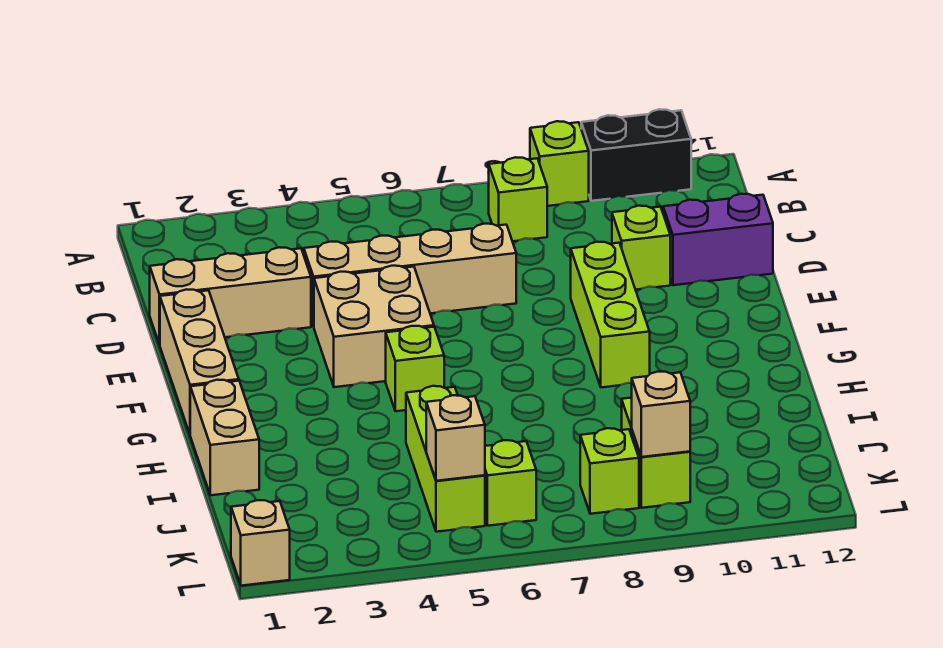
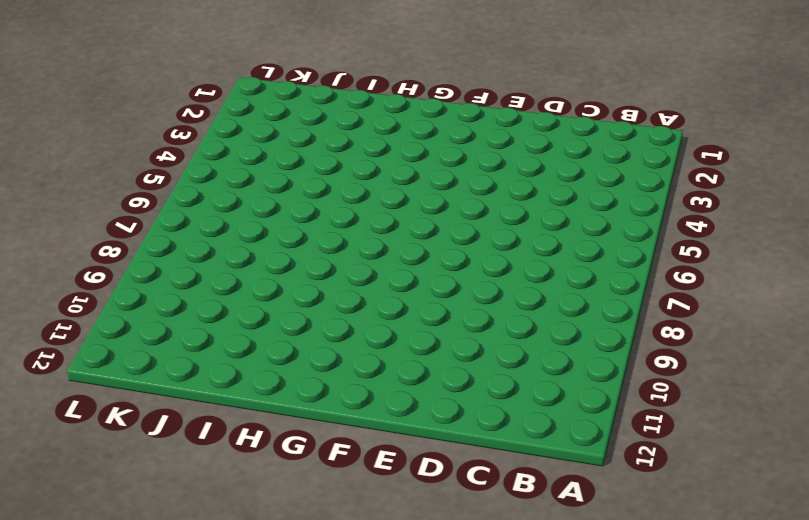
none -> lime 1x1 brick [530,121,589,206]
none -> black 1x2 brick [581,109,691,201]
none -> lime 1x1 brick [489,157,547,241]

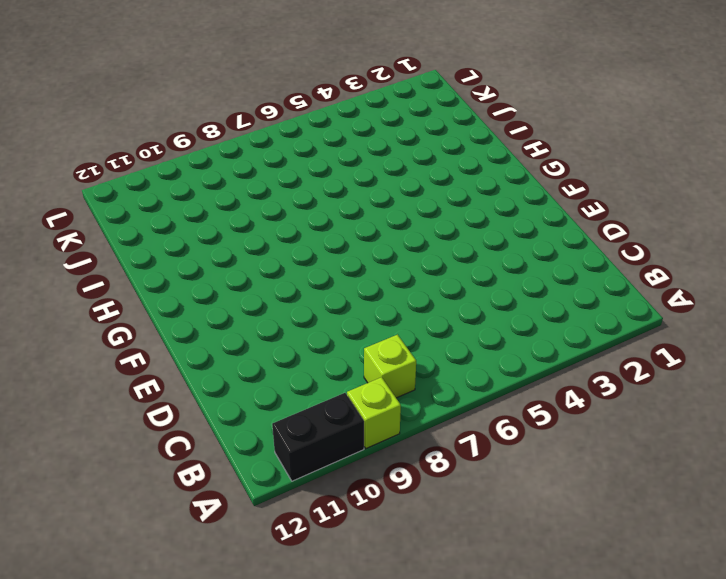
none -> tan 1x3 brick [150,247,311,345]
none -> tan 1x4 brick [304,224,516,327]
none -> lime 1x1 brick [612,206,670,290]

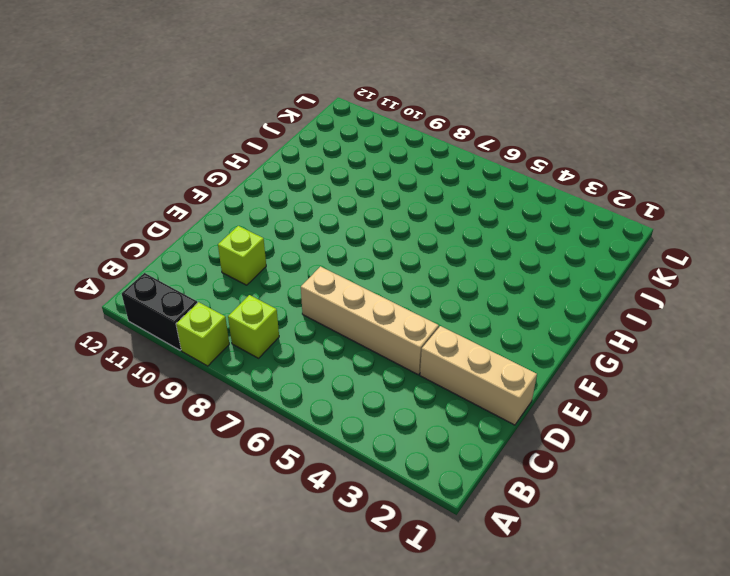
none -> purple 1x2 brick [663,194,773,285]
none -> tan 1x3 brick [160,289,239,434]
none -> tan 2x2 brick [314,266,434,387]

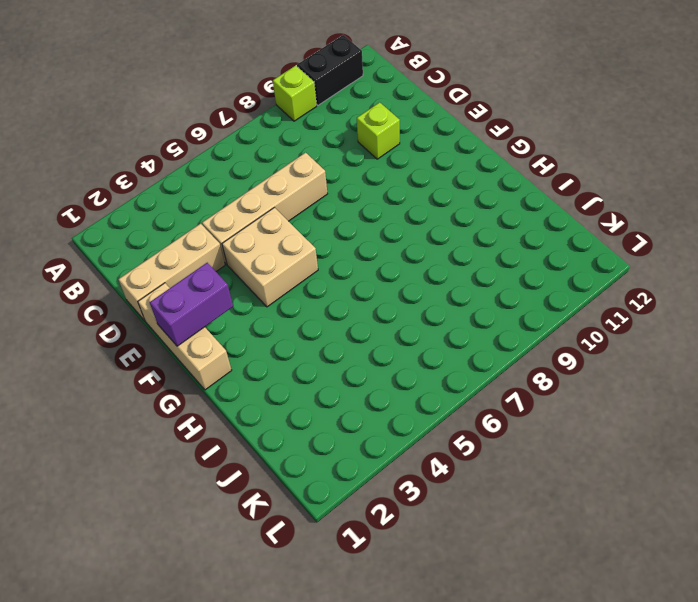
purple 1x2 brick [150,263,233,346] -> purple 1x2 brick moved to [663,194,773,285]
none -> lime 1x1 brick [489,157,547,241]
none -> lime 1x3 brick [571,242,650,387]
none -> lime 1x1 brick [386,326,444,411]

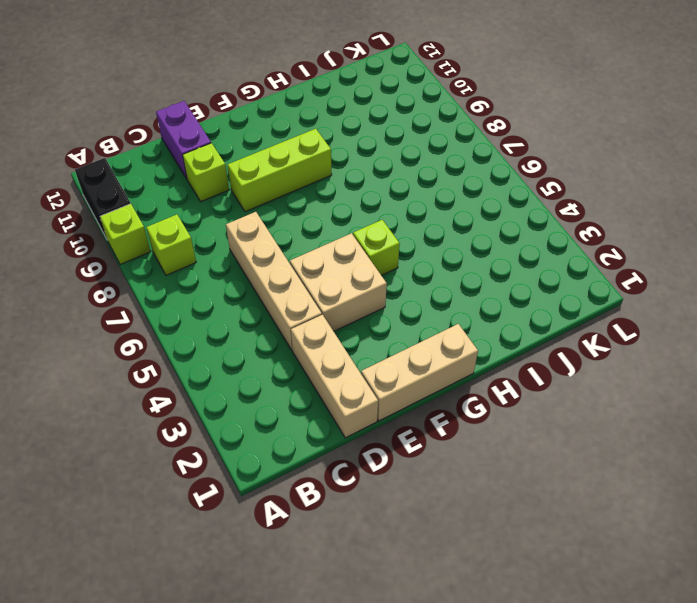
none -> tan 1x2 brick [190,380,259,495]
none -> lime 1x3 brick [406,386,485,532]
none -> lime 1x2 brick [622,398,690,508]

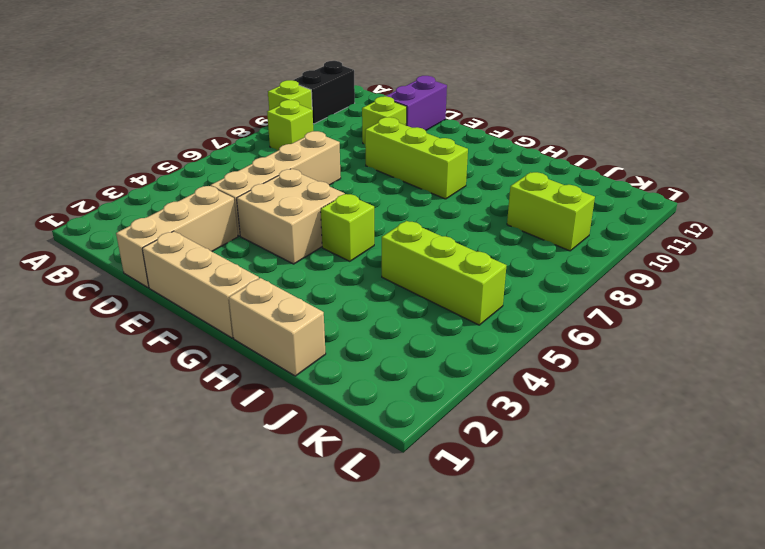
none -> lime 1x1 brick [485,440,536,526]
none -> lime 1x1 brick [580,428,639,514]
none -> tan 1x1 brick [231,500,290,586]

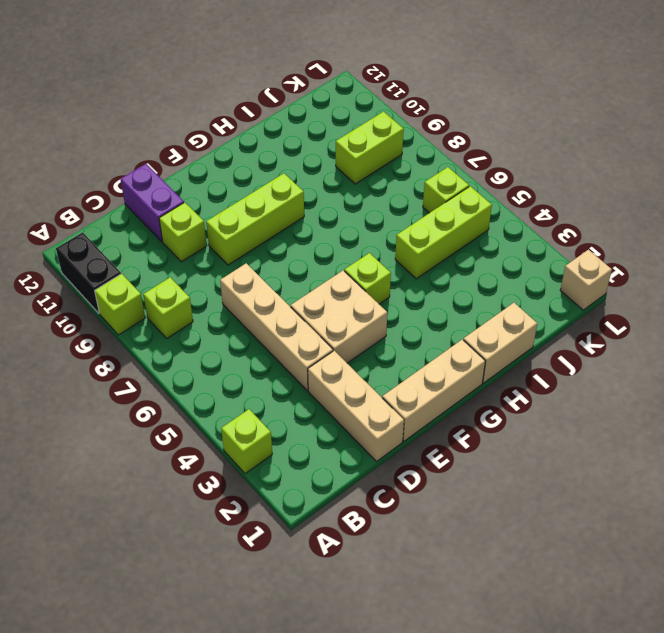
lime 1x1 brick [221,409,272,474] -> lime 1x1 brick moved to [580,428,639,514]
none -> tan 1x1 brick [426,395,485,481]
none -> tan 1x1 brick [632,372,690,457]

